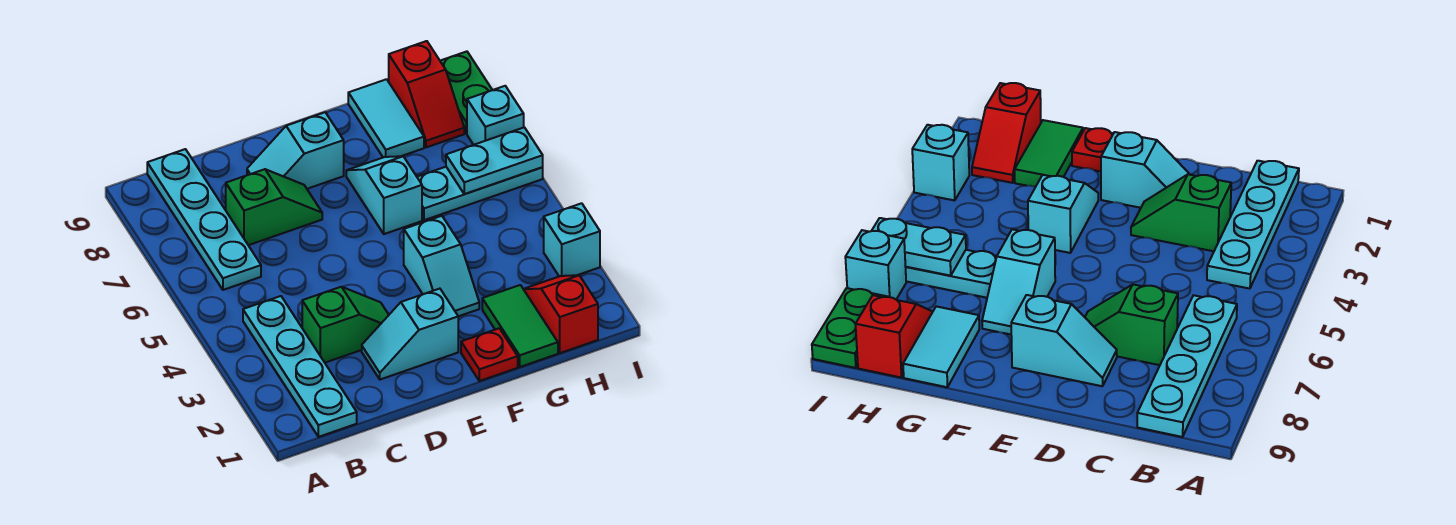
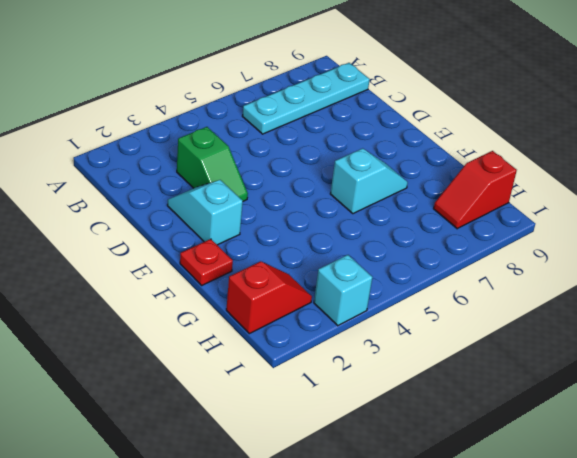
none -> cyan 1x4 plate [243,296,357,437]
none -> green 1x2 slope [226,169,322,245]
none -> cyan 1x2 slope [247,112,344,189]

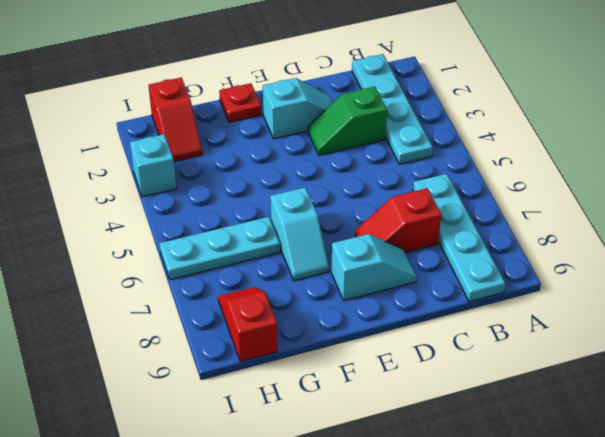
red 1x2 slope [355,188,441,253] -> green 1x2 slope [226,169,322,245]
none -> cyan 1x2 slope [404,216,479,316]
none -> green 1x2 tile [482,285,558,367]
none -> cyan 1x2 tile [348,79,424,157]

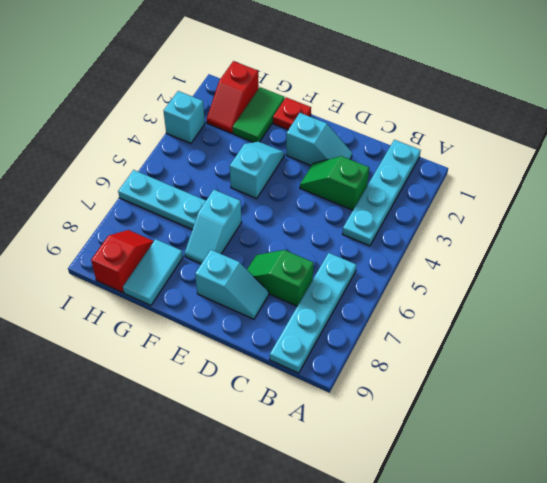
none -> cyan 1x1 brick [467,86,524,145]
none -> green 1x2 plate [440,51,492,133]
none -> cyan 1x2 plate [446,127,543,194]

